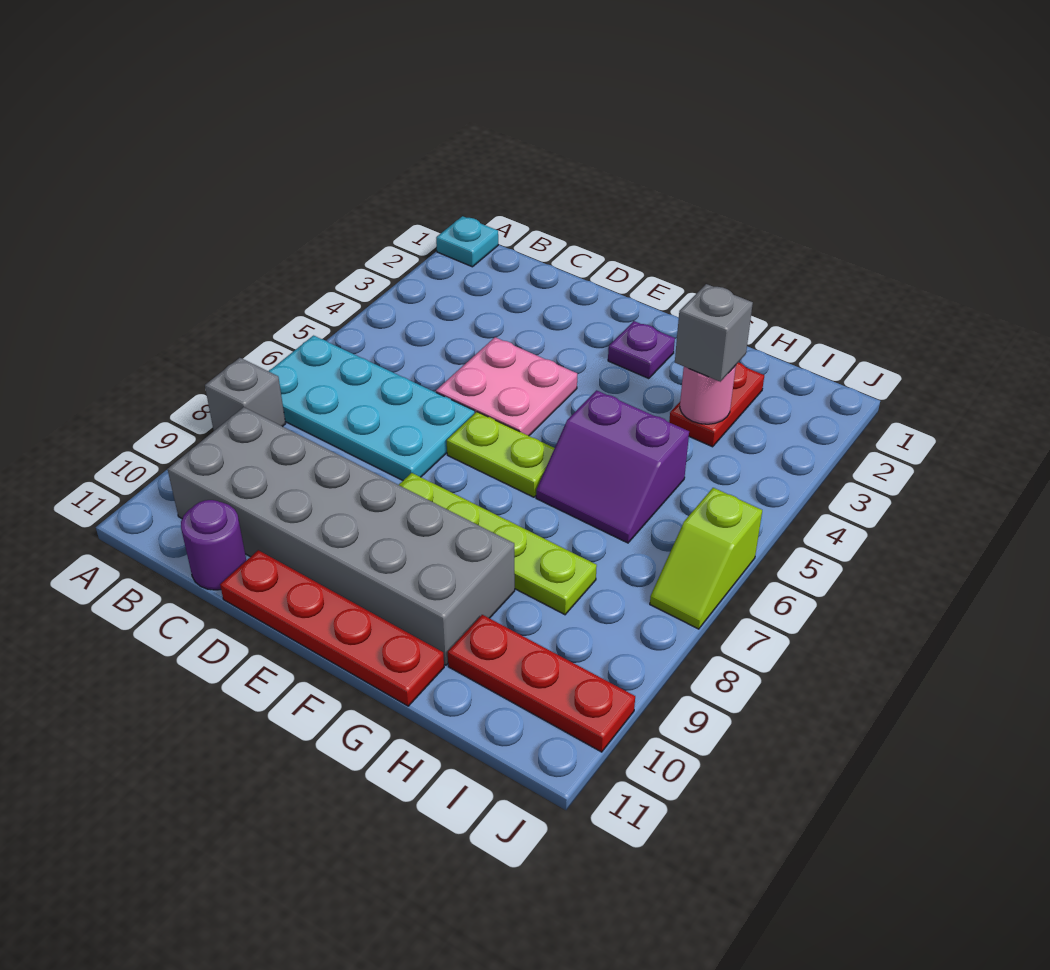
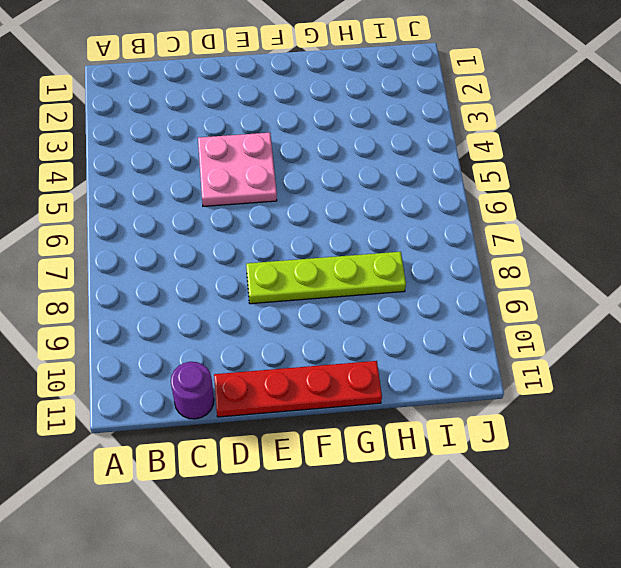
none -> cyan 1x1 plate [436,216,498,267]
none -> cyan 2x4 plate [269,336,475,480]
none -> grey 1x1 brick [205,358,285,431]

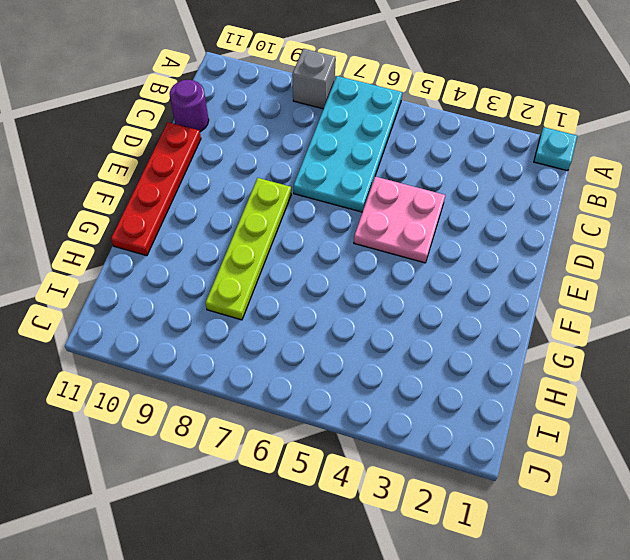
none -> grey 2x6 brick [168,407,515,665]
none -> lime 1x2 plate [447,412,555,497]
none -> purple 1x1 plate [608,321,675,379]

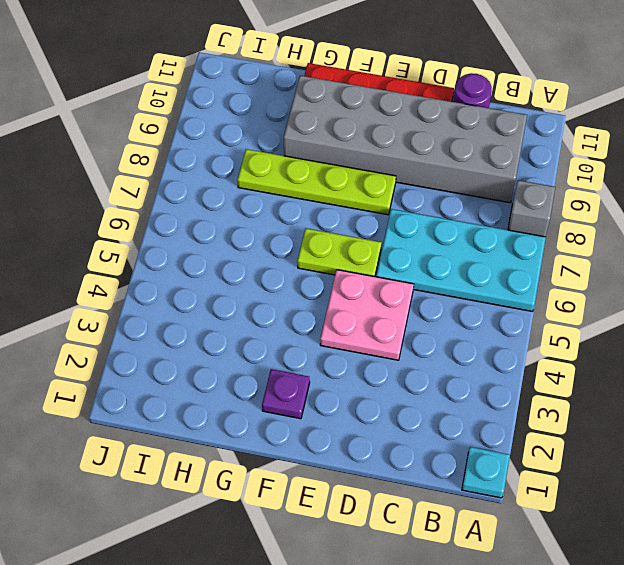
none -> purple 2x2 slope [536,390,689,543]
none -> red 1x2 plate [669,362,764,447]
none -> red 1x3 plate [448,615,635,752]

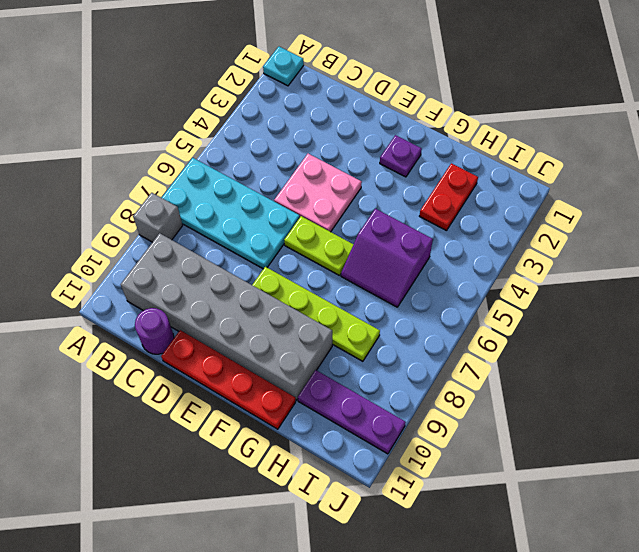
purple 1x3 plate [298,370,406,454] -> red 1x3 plate [448,615,635,752]
none -> lime 1x2 slope [650,488,762,629]
none -> pink 1x1 round brick [680,365,736,424]
none -> grey 1x1 brick [675,284,753,382]

